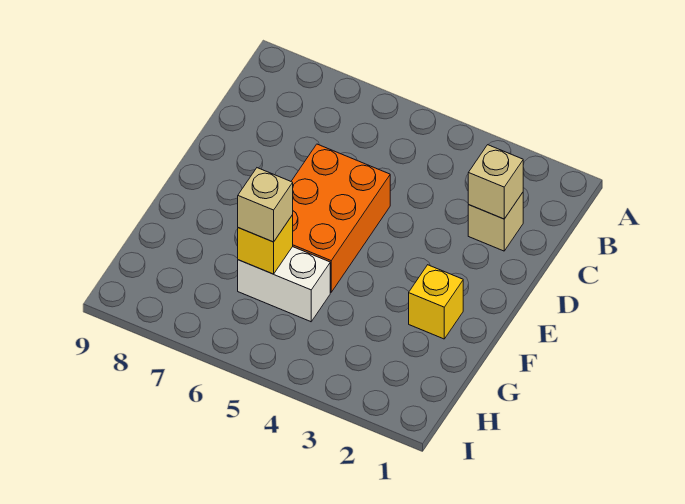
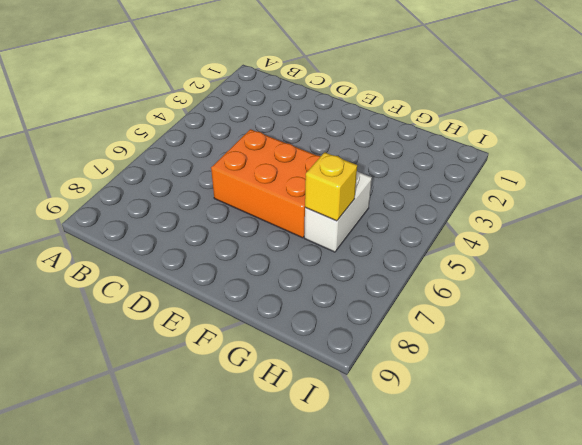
none -> tan 1x1 brick [468,193,523,251]
none -> yellow 1x1 brick [409,265,463,339]

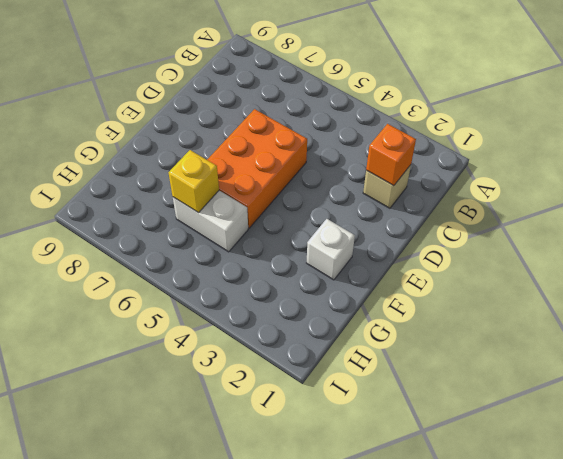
orange 1x1 brick [366,124,416,186] -> tan 1x1 brick [468,145,523,219]
white 1x1 brick [307,219,355,280] -> yellow 1x1 brick [409,265,463,339]
none -> tan 1x1 brick [238,168,293,242]

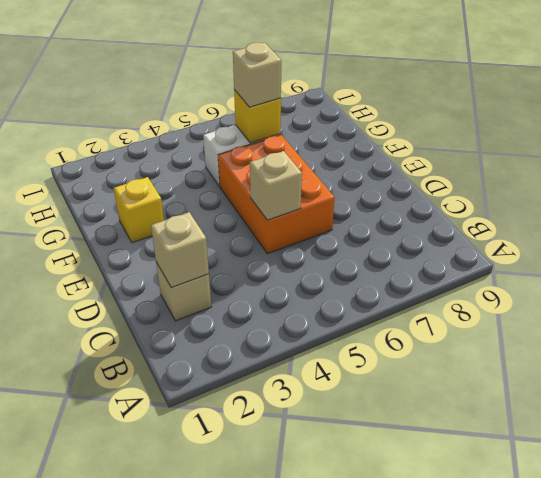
tan 1x1 brick [250,151,302,220] -> none

